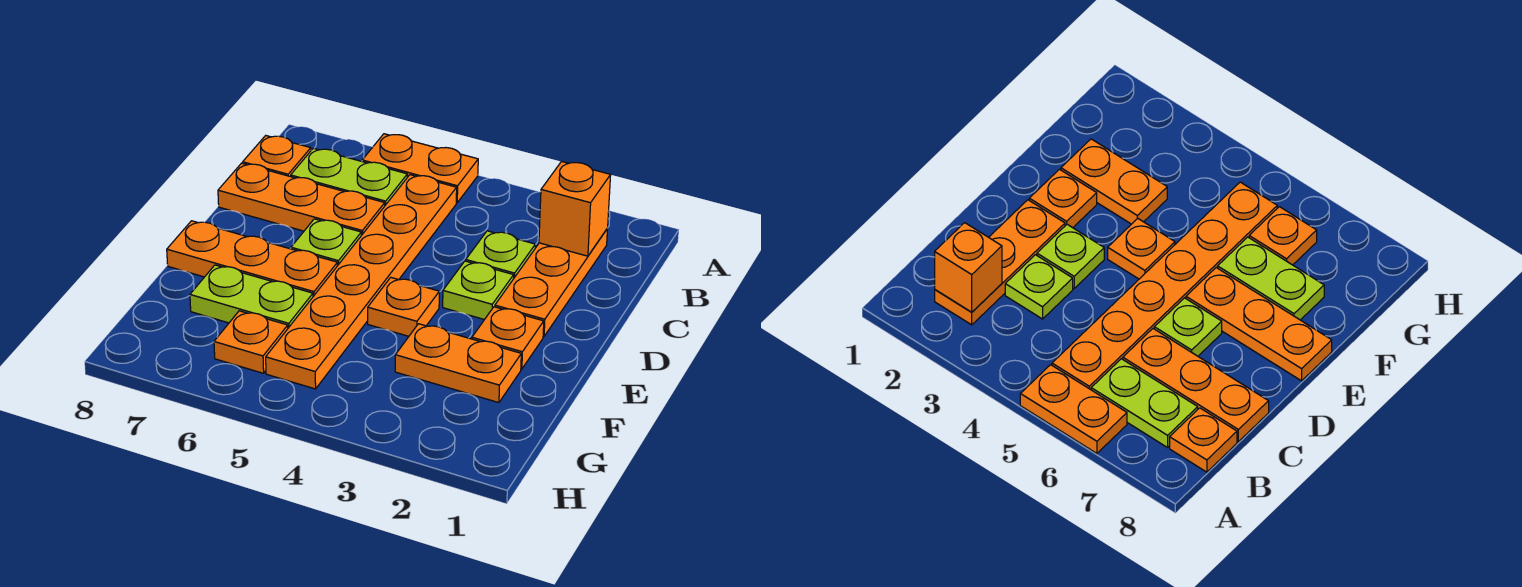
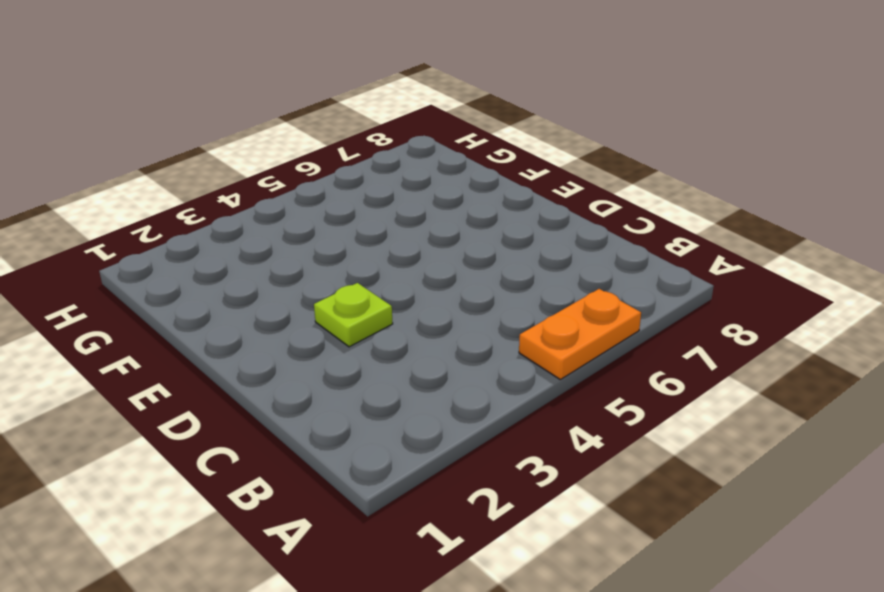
none -> orange 1x3 plate [495,228,608,337]
none -> orange 1x6 plate [266,175,457,389]
none -> lime 1x2 plate [291,148,407,205]

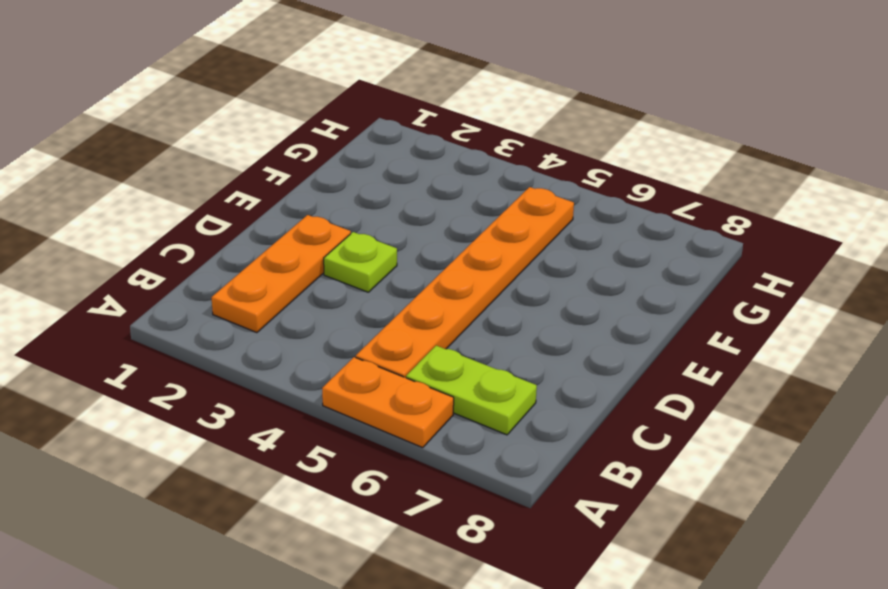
none -> orange 1x1 plate [243,136,311,177]
none -> lime 1x1 plate [466,231,535,279]
none -> orange 1x3 plate [218,163,385,235]

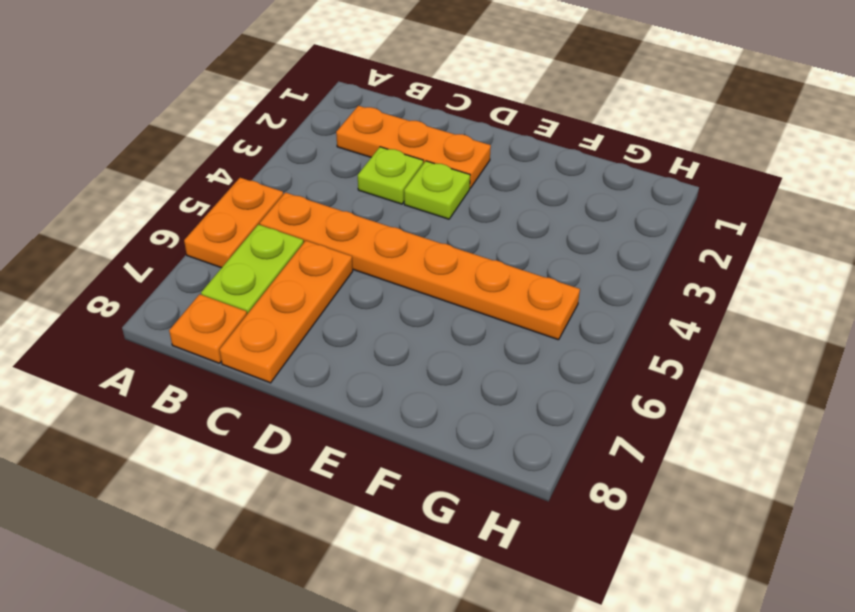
none -> lime 1x1 plate [291,219,361,266]
none -> orange 1x1 plate [472,307,544,369]
none -> orange 1x1 plate [368,277,439,336]

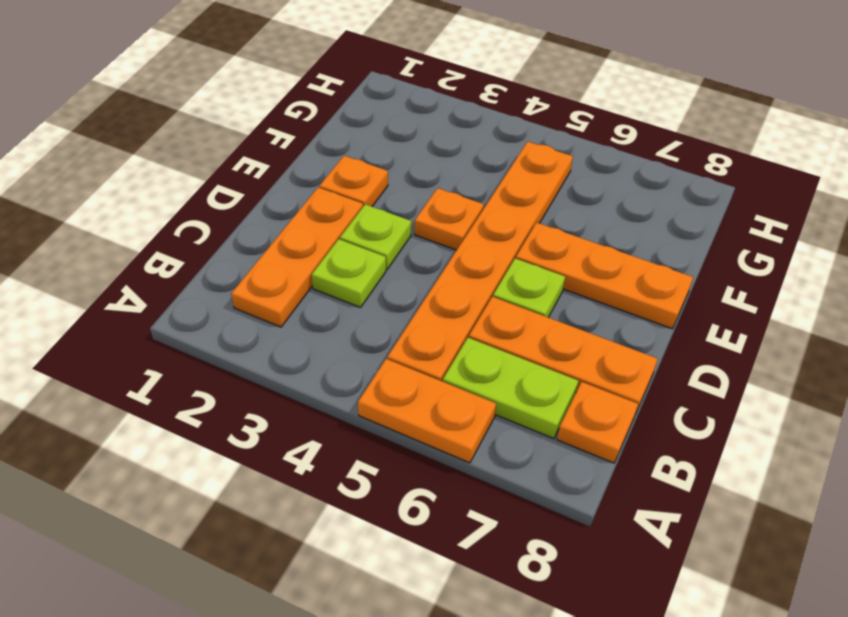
none -> orange 1x2 plate [395,324,521,403]
none -> lime 1x2 plate [190,265,313,328]
none -> orange 1x1 plate [214,311,288,373]

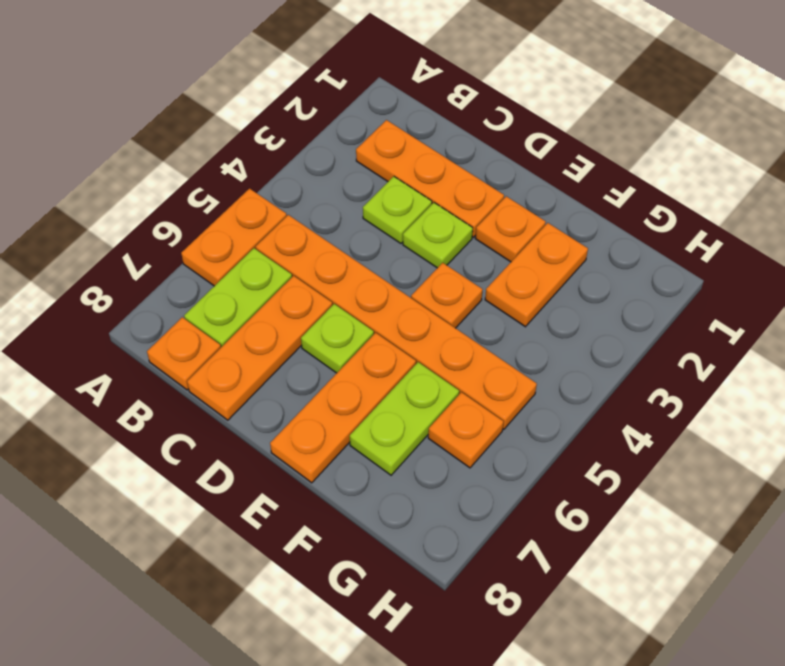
none -> orange 1x1 brick [539,161,611,256]

